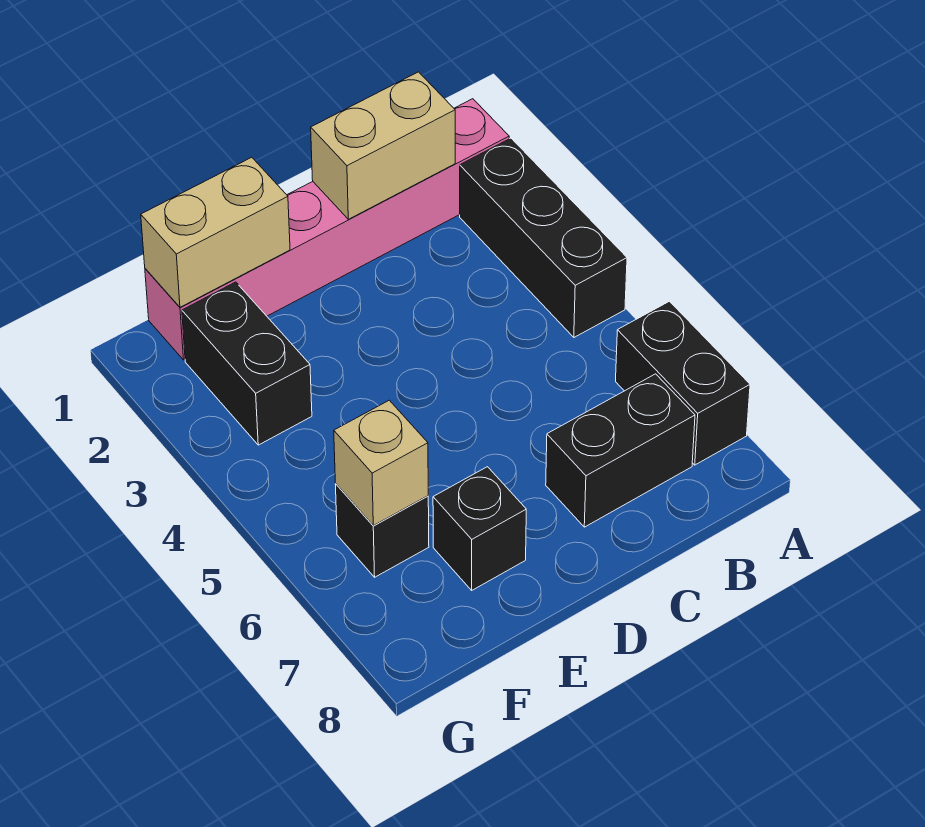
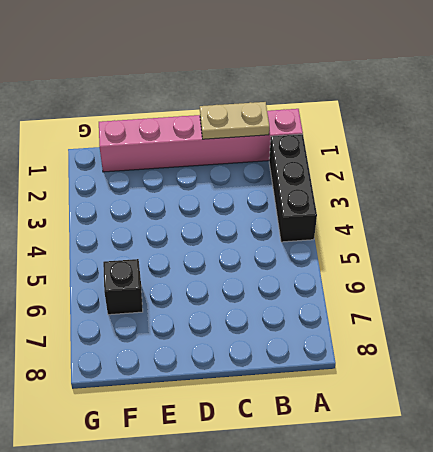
tan 1x2 plate [200,102,269,139] -> tan 1x2 brick [311,72,455,219]
none -> black 1x2 brick [616,301,750,465]
none -> black 1x2 brick [546,374,695,527]

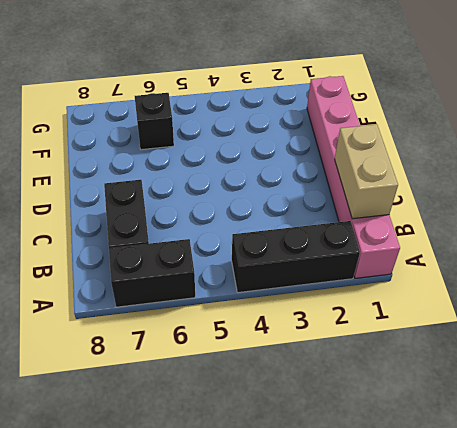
none -> black 1x1 brick [433,467,526,590]
none -> black 1x2 brick [182,282,312,445]

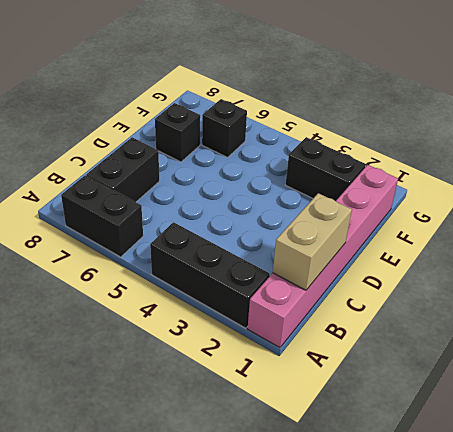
none -> tan 1x2 brick [141,157,290,307]
none -> tan 1x1 brick [334,400,428,526]

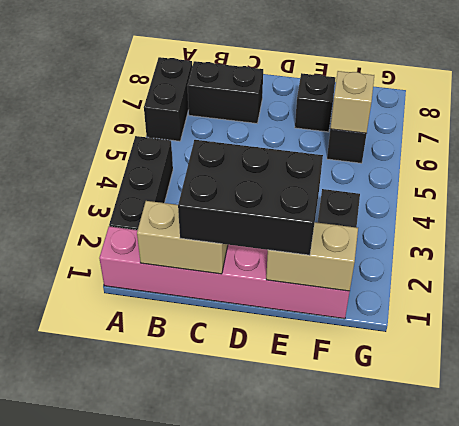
black 2x3 brick [178,140,323,255] -> none

